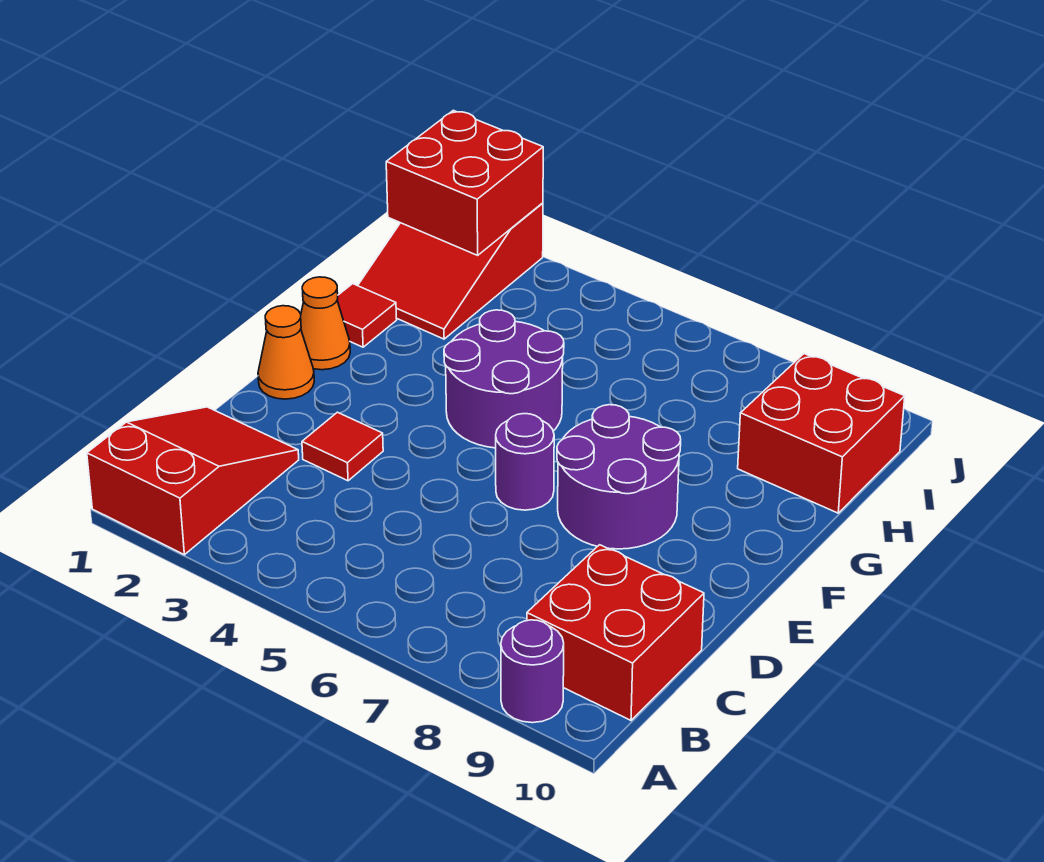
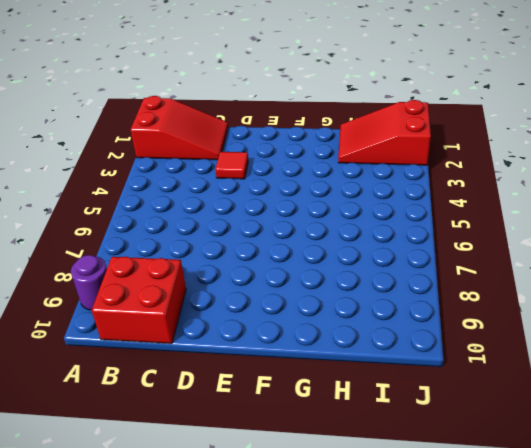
none -> orange 1x1 cone [258,306,314,399]
none -> purple 1x1 round brick [496,414,554,510]
none -> purple 2x2 round brick [557,405,681,549]

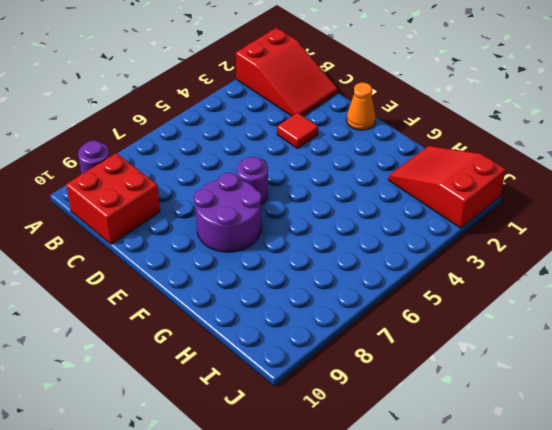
none -> orange 1x1 cone [301,277,350,370]
none -> purple 2x2 round brick [444,310,564,448]
none -> red 1x1 tile [337,284,397,347]

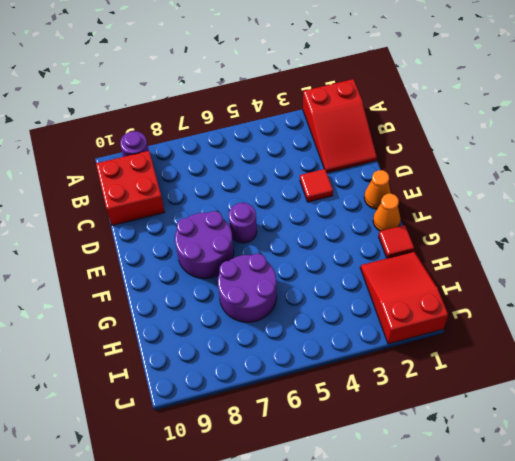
purple 2x2 round brick [218,254,277,322] -> purple 2x2 round brick moved to [444,310,564,448]
none -> red 2x2 brick [738,354,905,513]
none -> red 2x2 brick [386,110,543,255]

